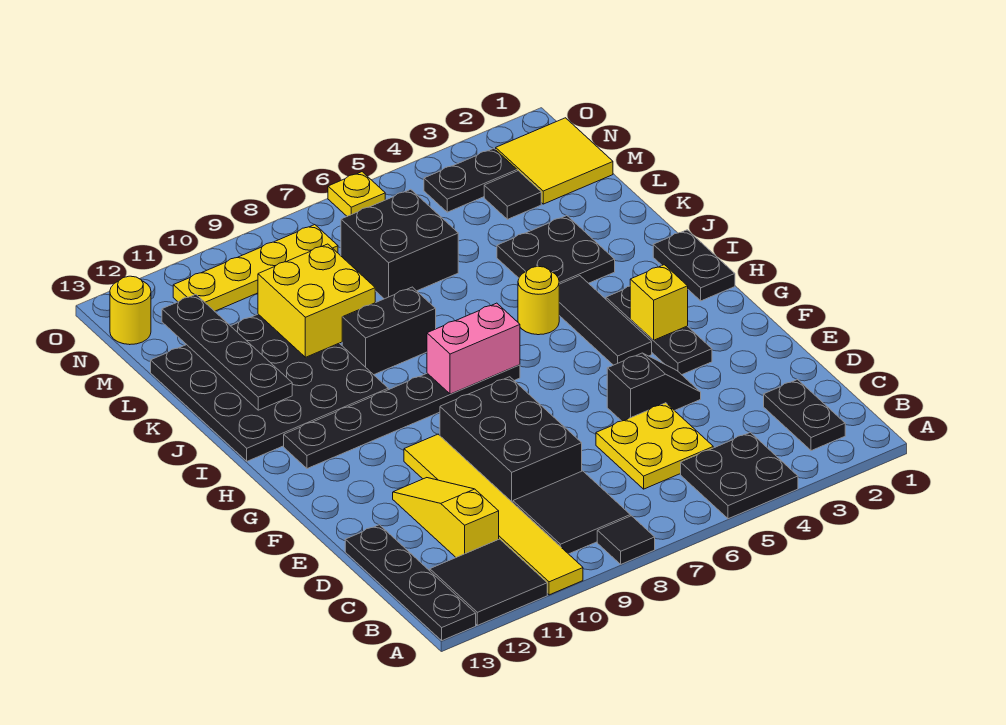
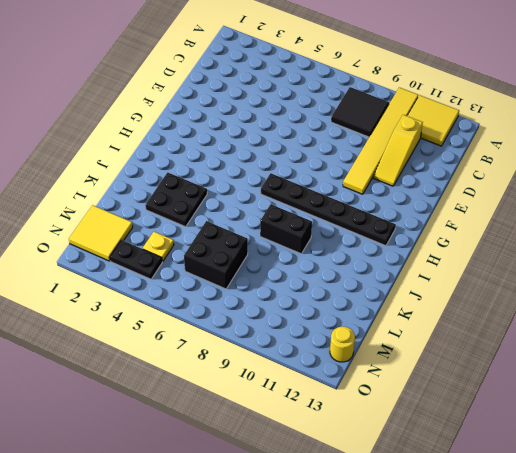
yellow 2x2 tile [408,95,459,146] -> black 2x2 tile [430,539,547,625]
yellow 1x1 plate [143,232,174,262] -> yellow 1x1 plate moved to [328,172,385,216]
none -> black 2x2 plate [681,432,798,519]
none -> black 1x1 tile [597,516,655,564]
none -> black 1x4 plate [345,525,476,640]
none -> black 1x2 plate [764,380,845,451]

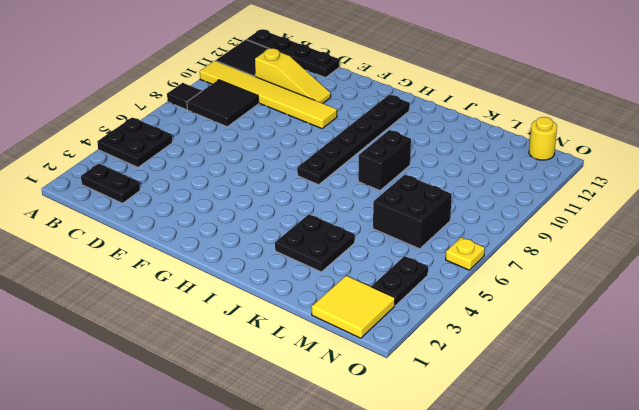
none -> yellow 2x2 plate [596,403,713,489]
none -> black 2x3 brick [440,377,582,503]
none -> black 1x2 slope [607,353,701,421]
none -> black 1x3 plate [606,286,712,375]

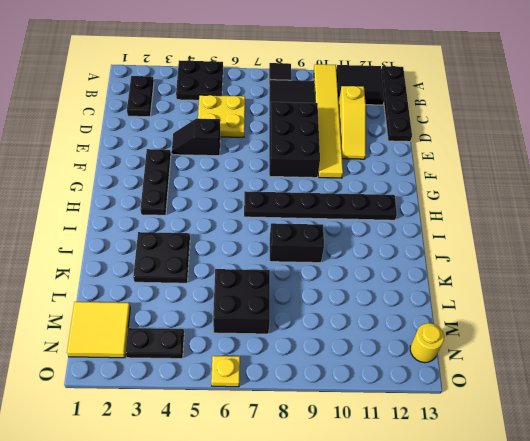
none -> black 1x3 tile [559,276,652,365]
none -> black 1x2 plate [653,230,735,301]
none -> yellow 1x1 round brick [518,266,559,335]
none -> black 4x4 plate [151,314,388,461]

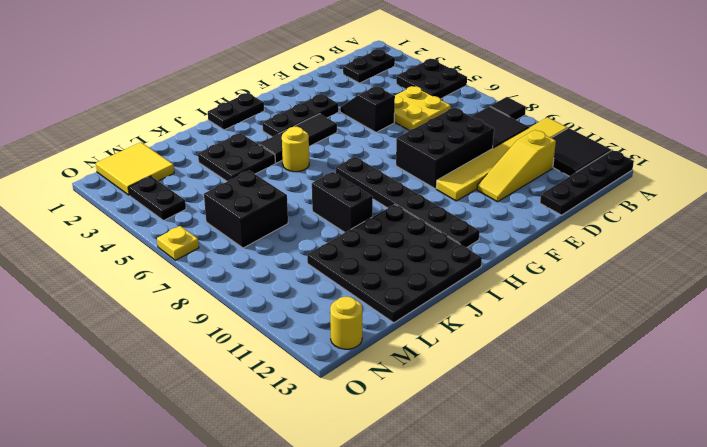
none -> black 1x1 tile [484,171,541,219]
none -> yellow 1x4 plate [173,225,338,311]
none -> yellow 1x1 brick [630,265,688,340]
none -> pink 1x2 brick [427,303,520,394]

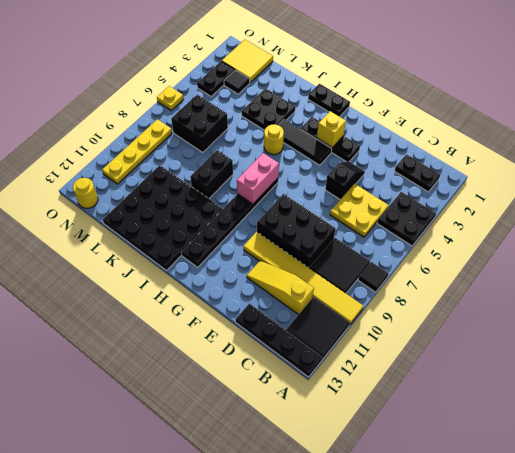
none -> black 1x4 plate [162,295,292,410]
none -> yellow 2x2 brick [258,244,375,357]

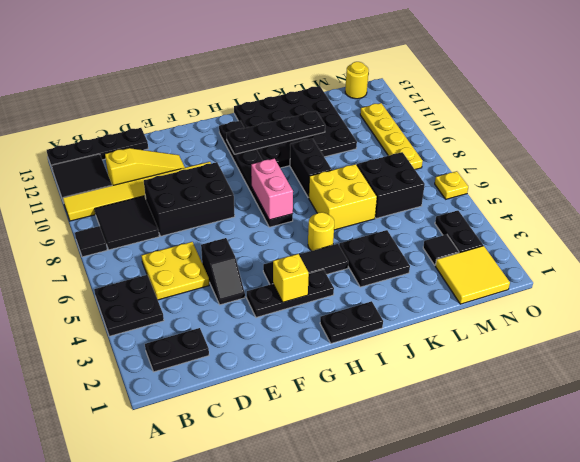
black 1x4 plate [227,111,325,154] -> black 1x4 plate moved to [162,295,292,410]
yellow 2x2 brick [308,164,377,230] -> yellow 2x2 brick moved to [258,244,375,357]

